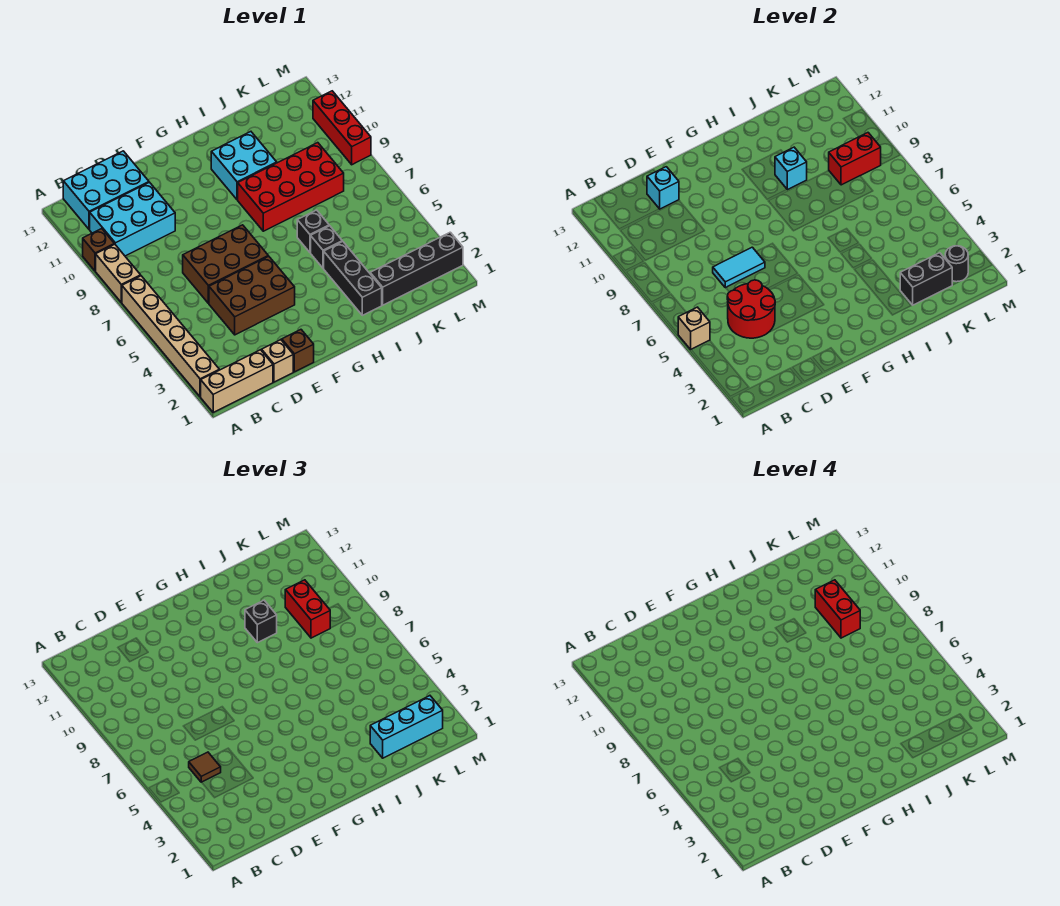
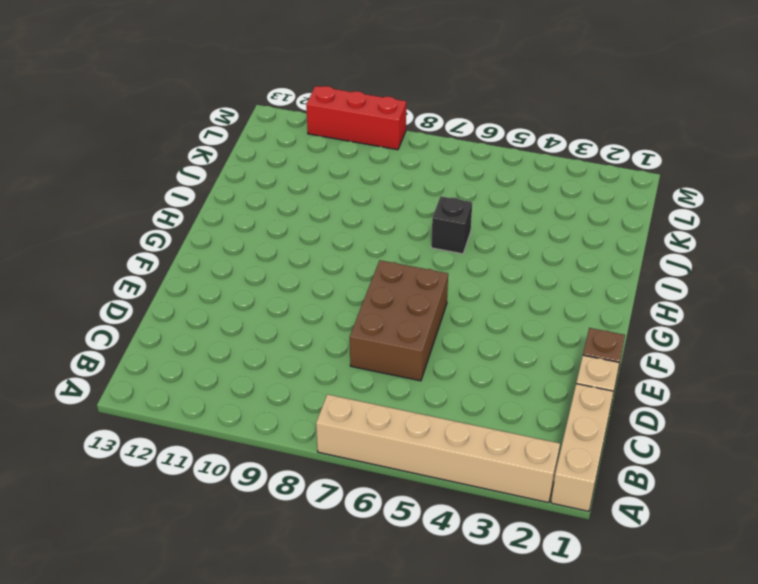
none -> tan 1x2 brick [96,244,141,302]
none -> brown 1x1 brick [83,229,114,271]
none -> cyan 2x3 brick [90,182,175,256]
none -> cyan 2x3 brick [63,151,149,229]

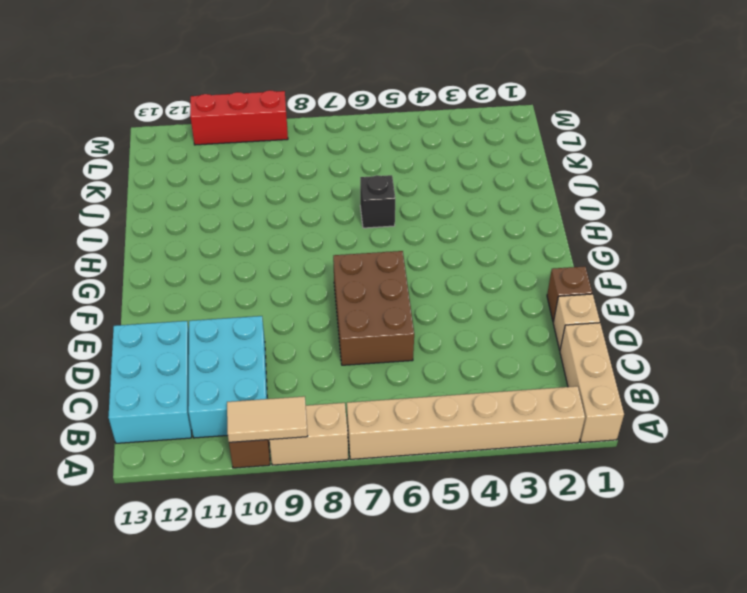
tan 1x2 tile [227,396,308,442] -> none
none -> brown 2x3 brick [209,256,295,335]
none -> red 2x4 brick [238,143,344,231]
none -> cyan 2x2 brick [211,132,277,200]
none -> black 1x3 brick [324,241,382,315]

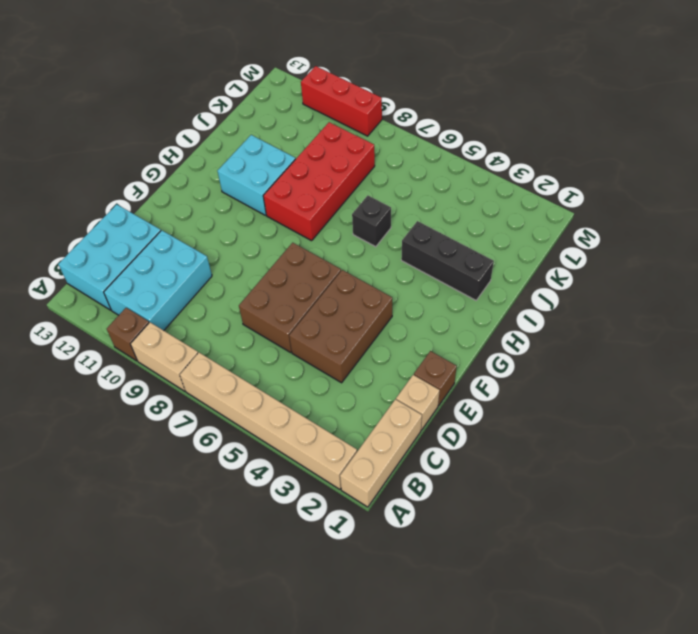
none -> black 1x1 brick [311,226,342,268]
none -> black 1x4 brick [370,232,463,305]
none -> tan 1x1 brick [678,307,710,349]
none -> red 2x2 round brick [727,280,775,338]

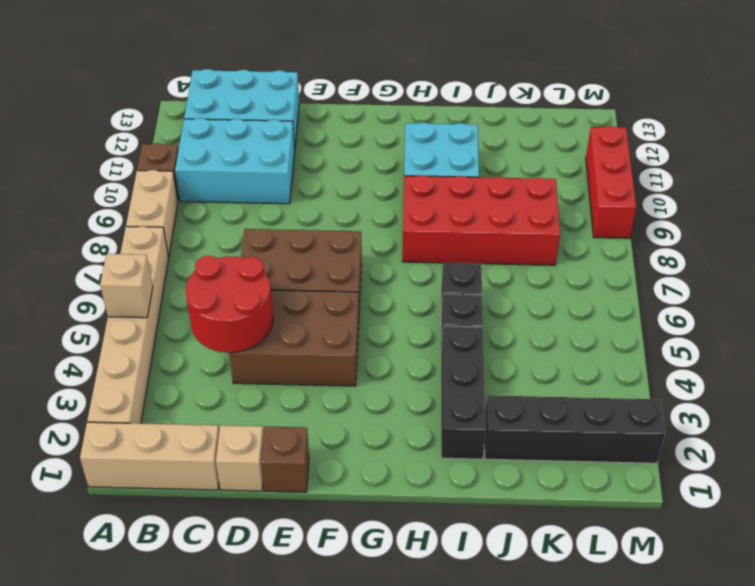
none -> cyan 1x2 tile [713,247,765,288]
none -> cyan 1x1 brick [647,167,679,209]
none -> cyan 1x1 brick [775,147,807,190]
none -> black 1x2 brick [900,253,952,305]

